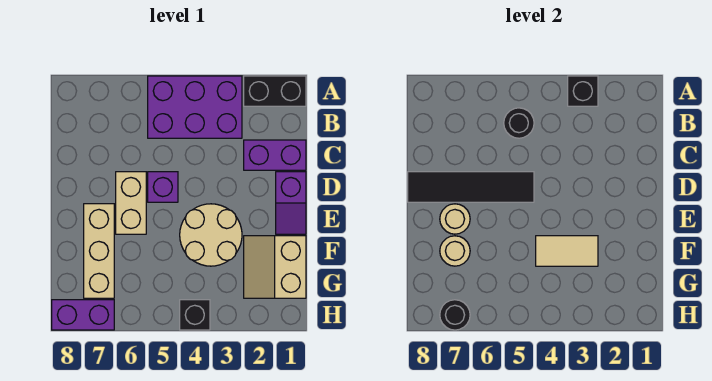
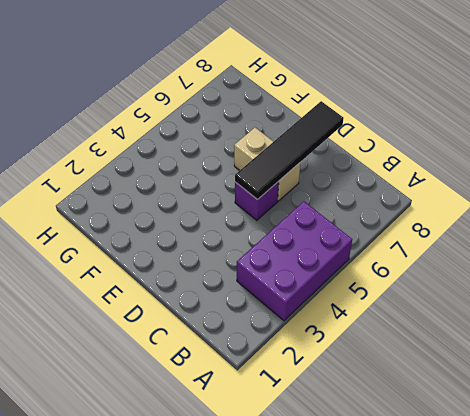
none -> black 1x2 brick [244,76,306,106]
none -> purple 1x2 brick [244,140,306,170]
none -> purple 1x2 slope [276,172,306,234]

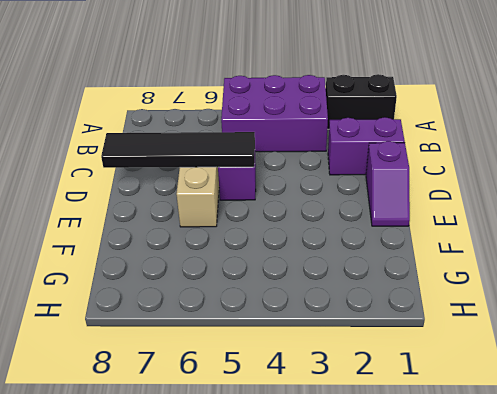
none -> tan 2x2 round brick [180,204,242,266]
none -> tan 1x3 brick [84,204,114,298]
none -> tan 2x2 slope [244,236,306,298]

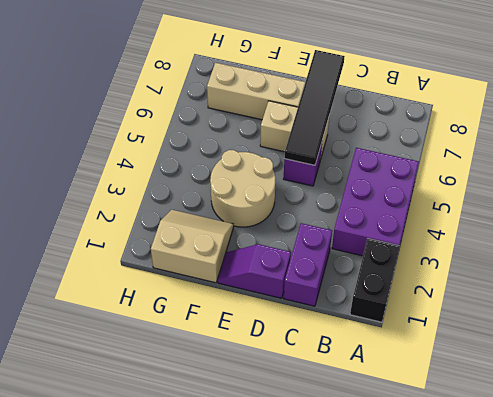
none -> black 1x1 brick [180,300,210,330]
none -> purple 1x2 brick [52,300,114,330]
none -> black 1x1 brick [568,76,598,106]

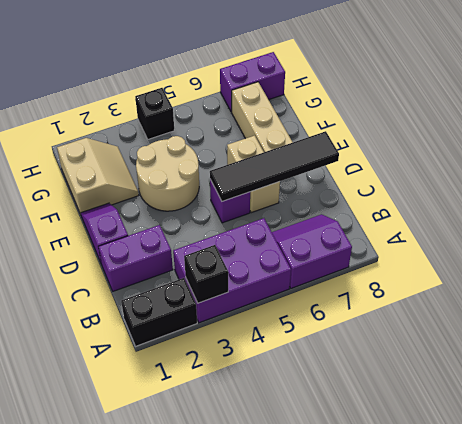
purple 2x2 slope [272,214,352,288] -> none
none -> black 1x1 round brick [504,108,534,138]
none -> tan 1x1 round brick [440,204,470,234]
none -> tan 1x2 tile [536,236,598,266]

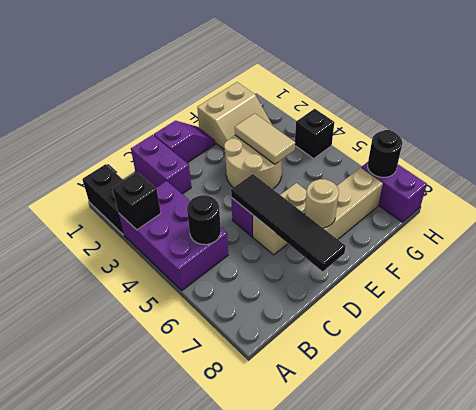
none -> tan 1x1 round brick [440,236,470,266]

